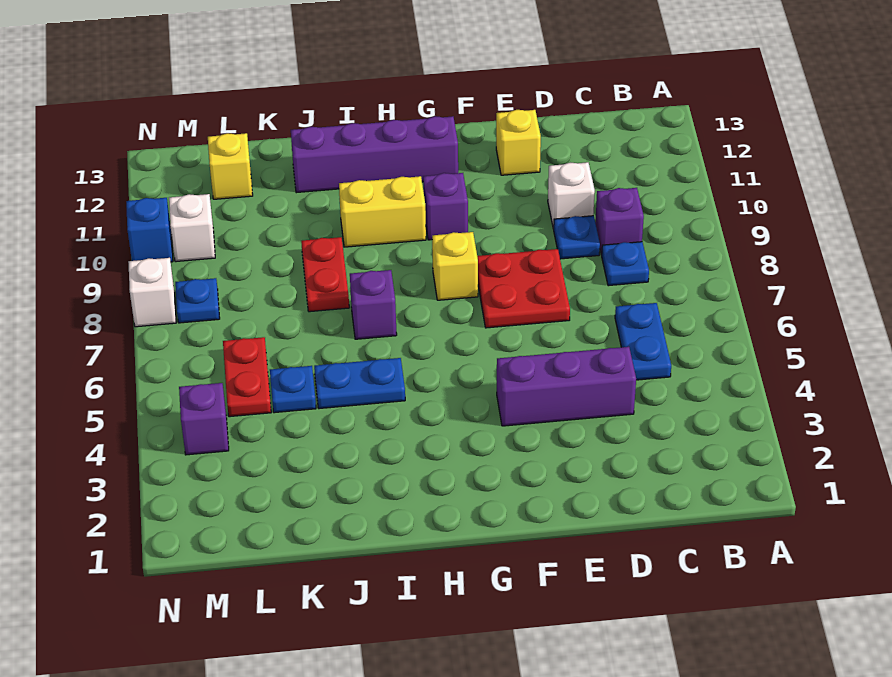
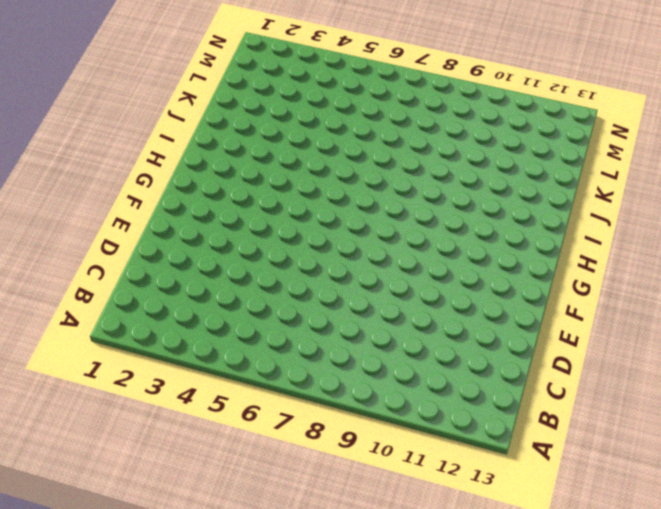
none -> blue 1x2 plate [615,303,671,380]
none -> blue 1x1 plate [602,242,649,286]
none -> purple 1x1 brick [595,188,644,255]

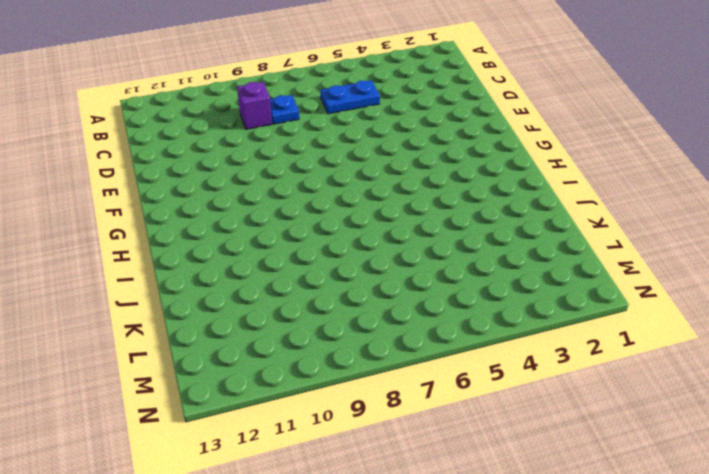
none -> purple 1x3 brick [497,347,636,426]
none -> blue 1x1 plate [554,216,600,259]
none -> white 1x1 brick [548,162,595,229]

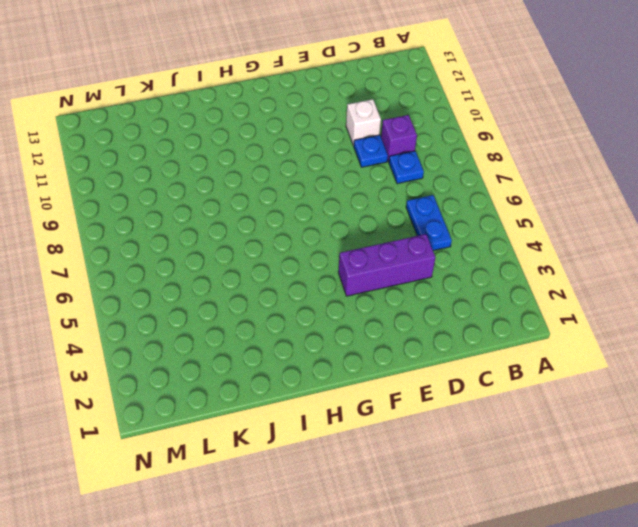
none -> red 2x2 plate [477,249,570,328]
none -> yellow 1x1 brick [496,110,541,175]
none -> yellow 1x1 brick [432,232,478,300]

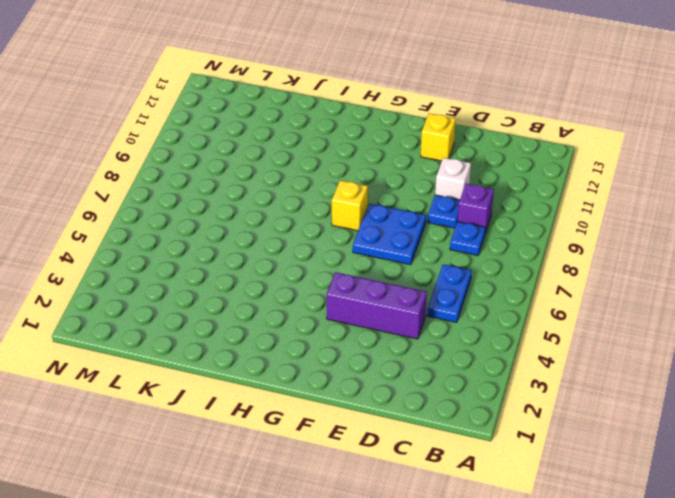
blue 2x2 plate [353,204,426,265] -> red 2x2 plate [477,249,570,328]
none -> purple 1x1 brick [423,173,468,240]
none -> purple 1x4 brick [291,116,458,193]
none -> yellow 1x2 brick [339,176,426,247]

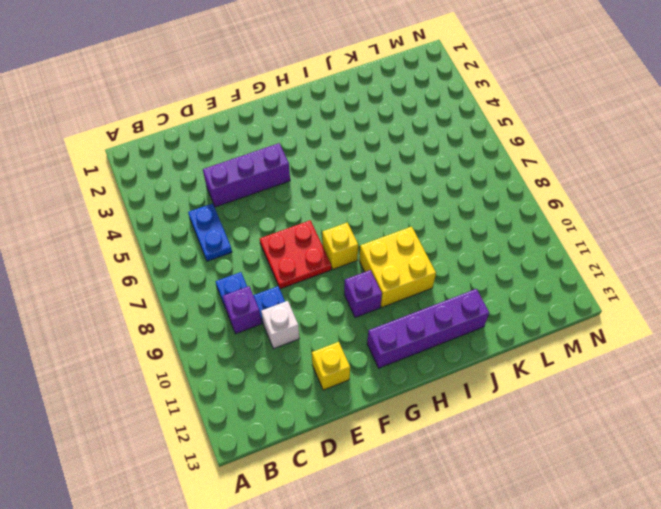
yellow 2x2 brick [359,227,436,307] -> yellow 1x2 brick [339,176,426,247]
none -> blue 1x2 plate [314,358,405,409]
none -> purple 1x1 brick [350,270,397,339]
none -> red 1x2 plate [301,237,349,312]

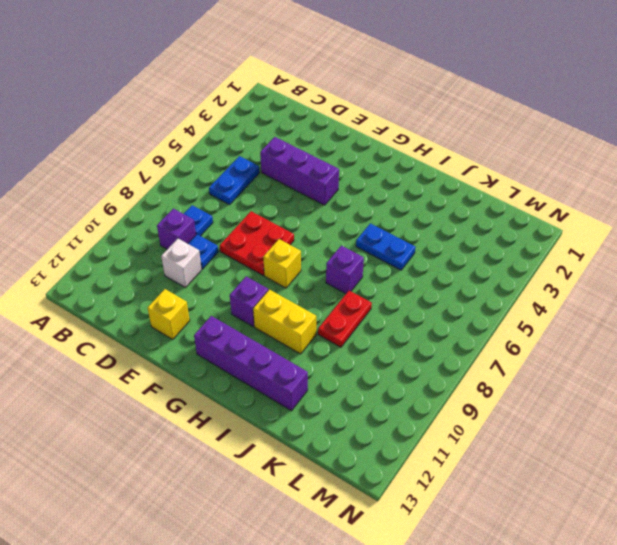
none -> blue 1x1 plate [270,366,316,413]
none -> red 1x2 plate [223,337,271,417]
none -> yellow 1x1 brick [208,133,253,199]

